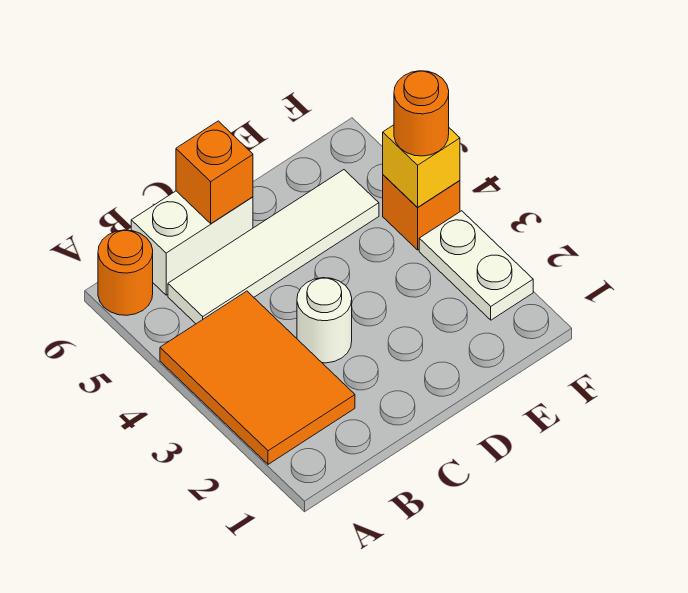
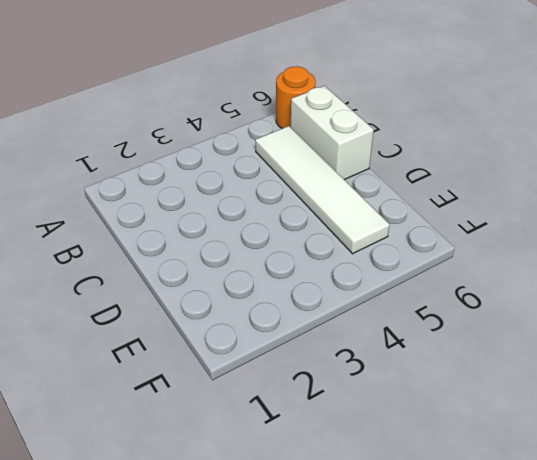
none -> orange 2x3 tile [160,291,355,464]
none -> white 1x1 round brick [297,278,352,363]

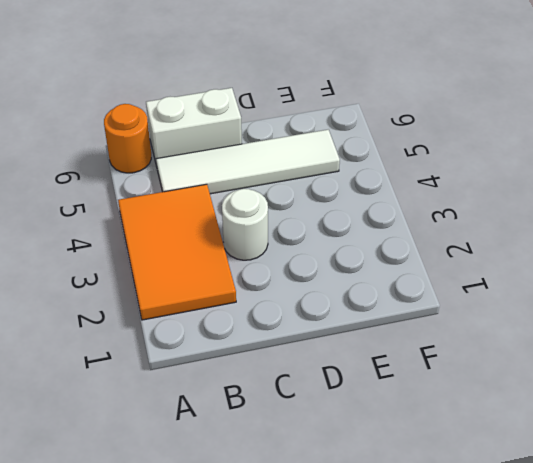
none -> white 1x2 plate [419,211,533,320]
none -> orange 1x1 brick [383,175,460,250]

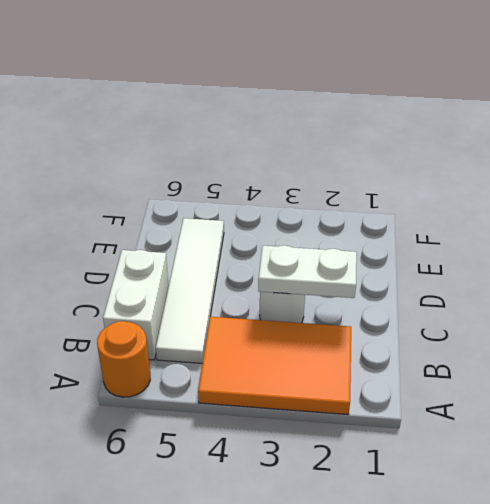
white 1x2 plate [258,245,357,298] -> white 1x2 plate moved to [419,211,533,320]
none -> orange 1x1 brick [383,175,460,250]
none -> orange 1x1 brick [176,121,253,224]

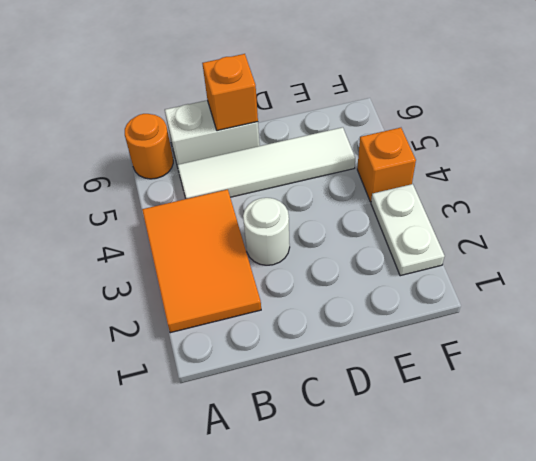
none -> yellow 1x1 brick [383,125,460,207]
none -> orange 1x1 round brick [394,71,449,156]

